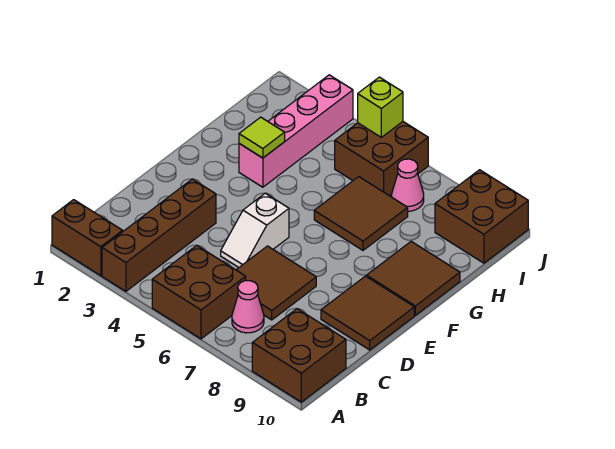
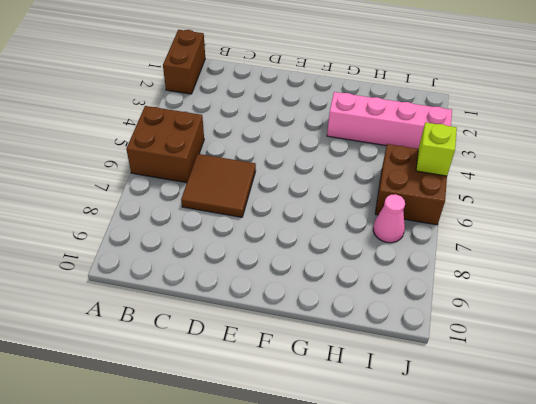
none -> brown 1x4 brick [102,179,216,291]
none -> brown 2x2 brick [252,309,346,402]
none -> pink 1x1 cone [232,281,264,333]

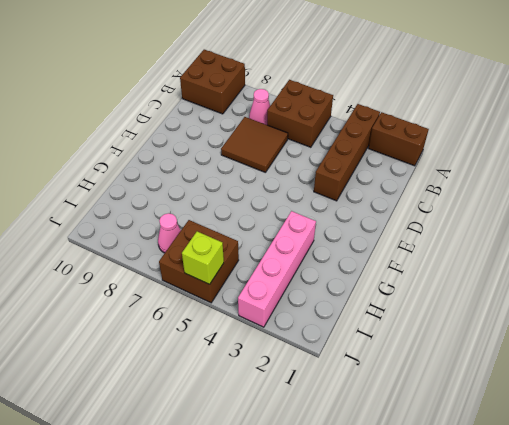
none -> white 1x2 slope [221,193,289,267]
none -> brown 2x2 tile [321,276,414,350]
none -> brown 2x2 tile [367,242,460,315]

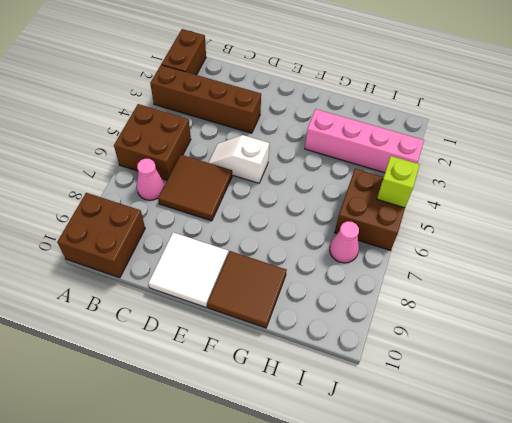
white 2x2 tile [148,232,228,307] -> brown 2x2 tile [321,276,414,350]
none -> brown 2x2 tile [314,177,408,250]
none -> brown 2x2 brick [435,170,528,263]
none -> lime 1x1 tile [239,117,285,158]

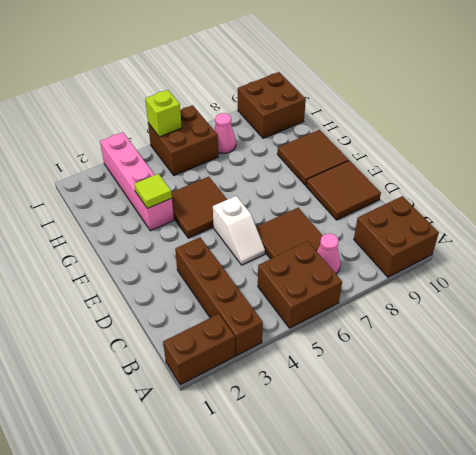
brown 2x2 tile [171,177,227,238] -> brown 2x2 tile moved to [314,177,408,250]

